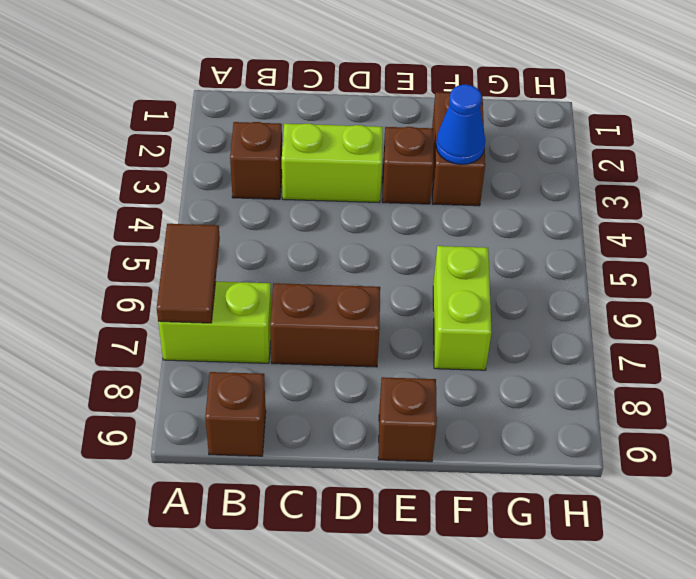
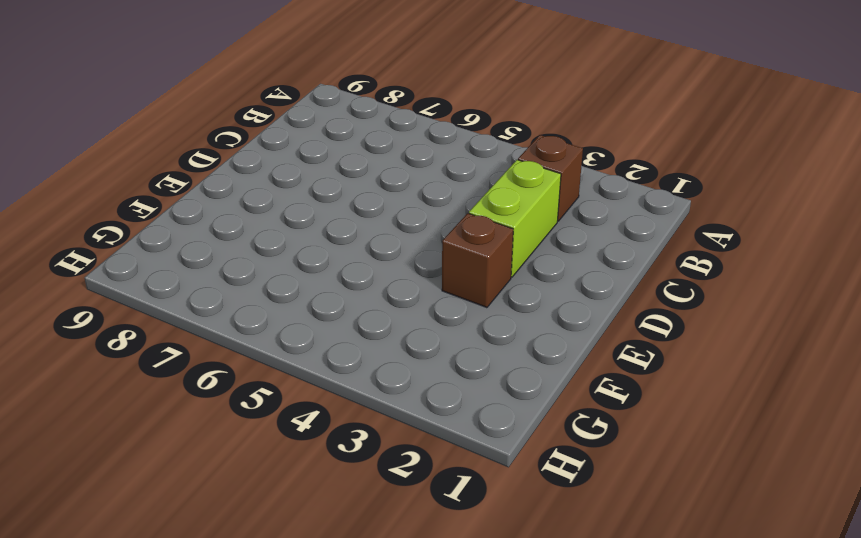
none -> lime 1x2 brick [158,282,271,363]
none -> brown 1x1 brick [205,372,266,456]

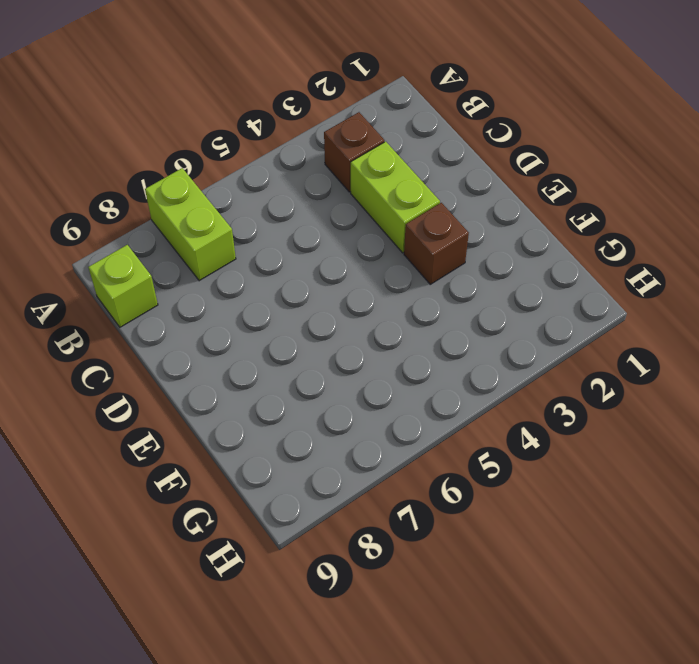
lime 1x1 brick [88,245,158,327] -> brown 1x1 brick [205,372,266,456]
none -> brown 1x2 brick [270,283,380,367]
none -> brown 1x1 brick [378,377,437,462]

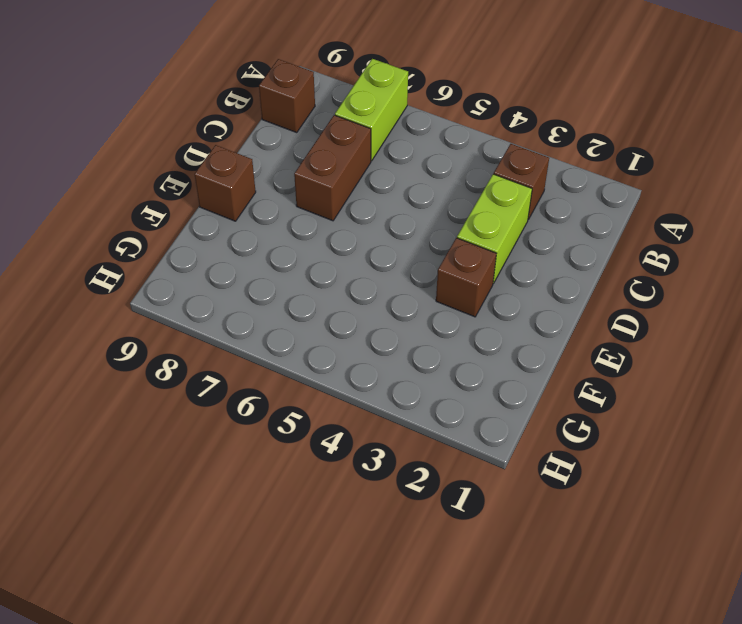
none -> brown 1x2 brick [432,92,485,206]
none -> lime 1x2 brick [433,246,492,370]

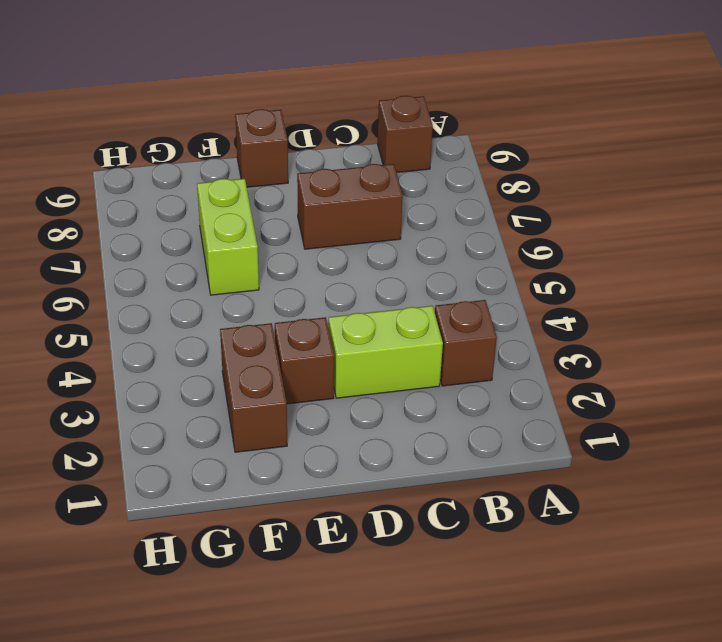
none -> lime 1x2 brick [158,282,271,363]
none -> brown 1x2 tile [157,224,220,323]

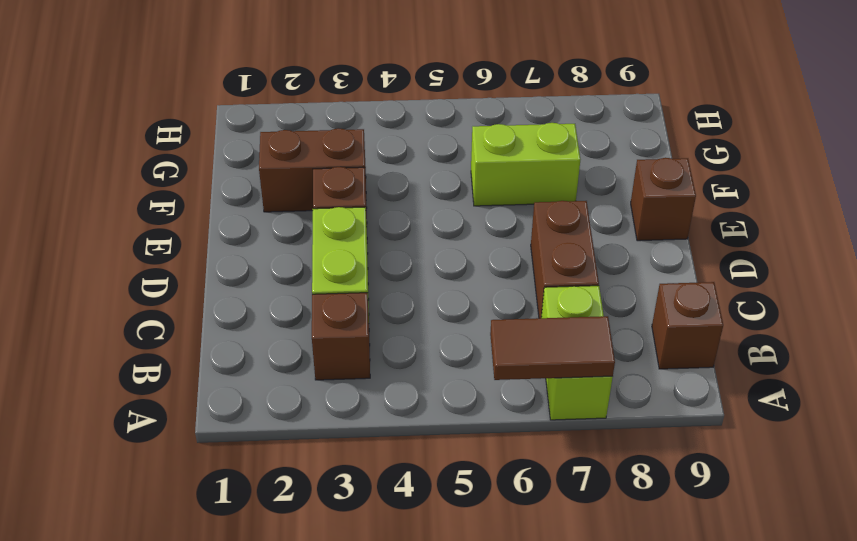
none -> blue 1x1 cone [436,85,485,165]

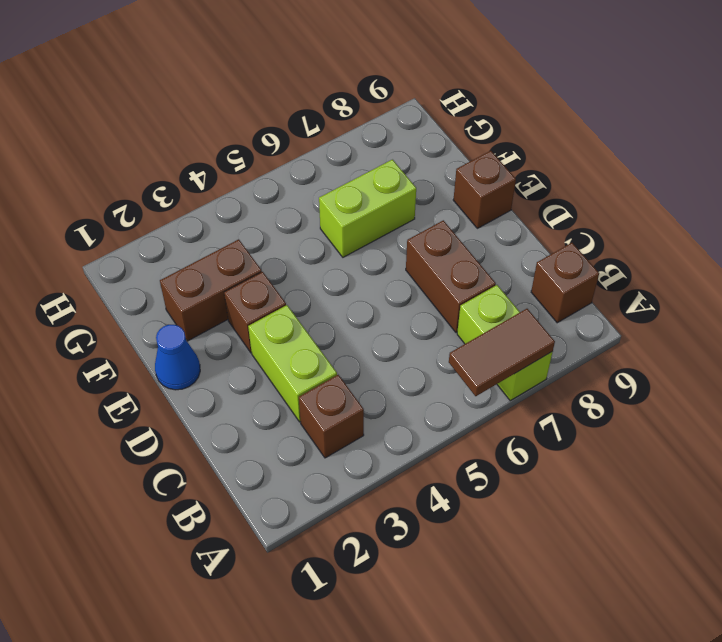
blue 1x1 cone [155,325,200,390] -> blue 1x1 cone moved to [436,85,485,165]

